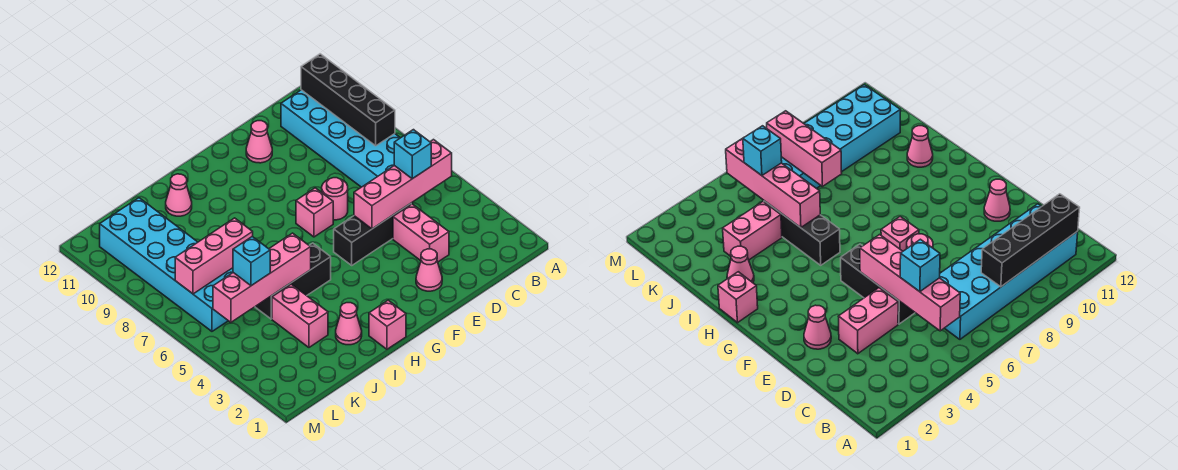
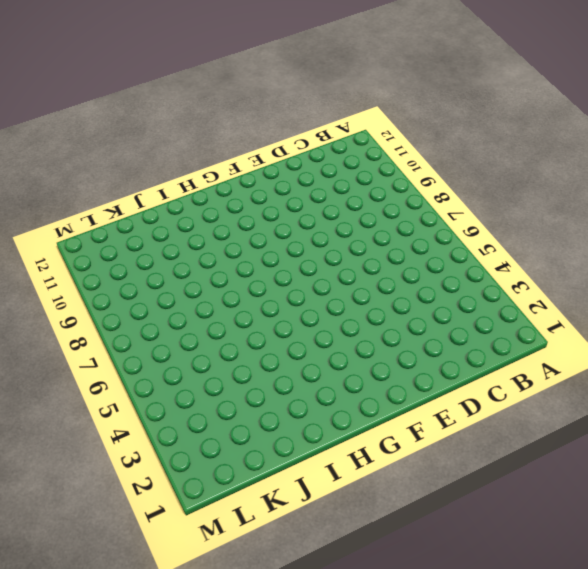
none -> cyan 2x6 brick [281,90,400,187]
none -> pink 1x2 brick [393,204,449,262]
none -> black 1x3 brick [334,204,411,265]

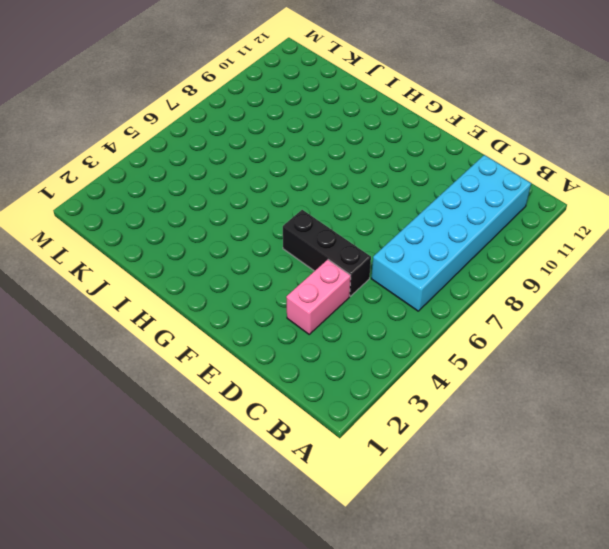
none -> pink 1x1 cone [416,249,442,291]
none -> pink 1x1 round brick [322,178,348,220]
none -> pink 1x1 cone [246,121,272,163]

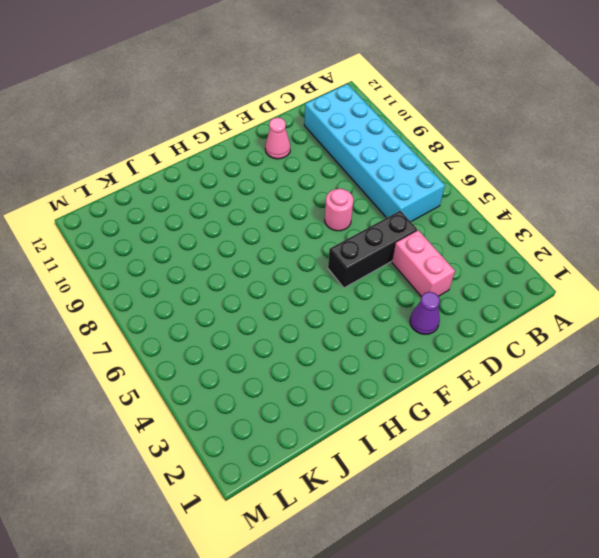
purple 1x1 cone [410,292,440,334] -> pink 1x1 cone [416,249,442,291]
none -> pink 1x1 brick [296,188,333,237]
none -> pink 1x1 brick [369,300,406,349]
none -> black 1x3 brick [255,243,331,319]

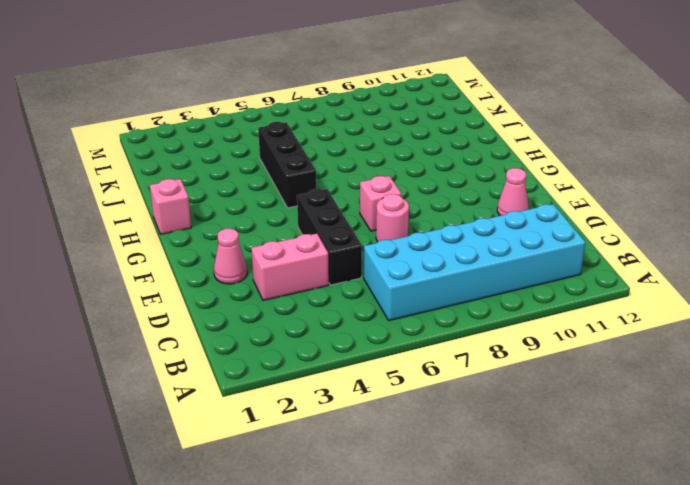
none -> pink 1x1 cone [336,303,362,345]
none -> pink 1x1 cone [166,174,192,216]
none -> pink 1x2 brick [272,284,328,347]

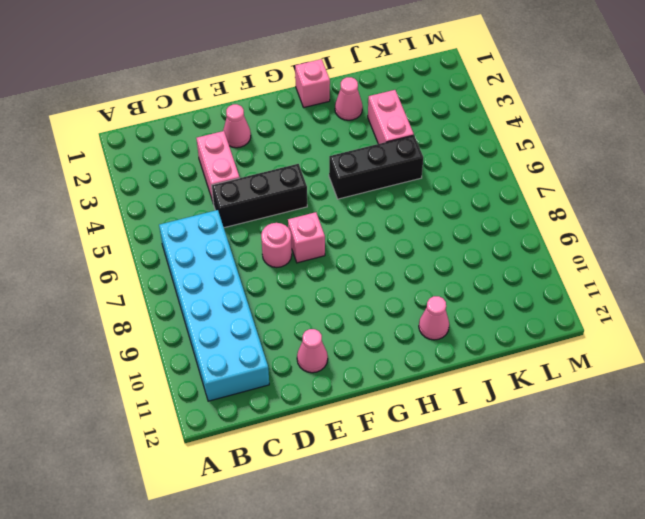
none -> cyan 2x6 brick [100,198,233,331]
none -> pink 1x4 brick [354,140,452,229]
none -> black 1x4 brick [301,54,395,146]

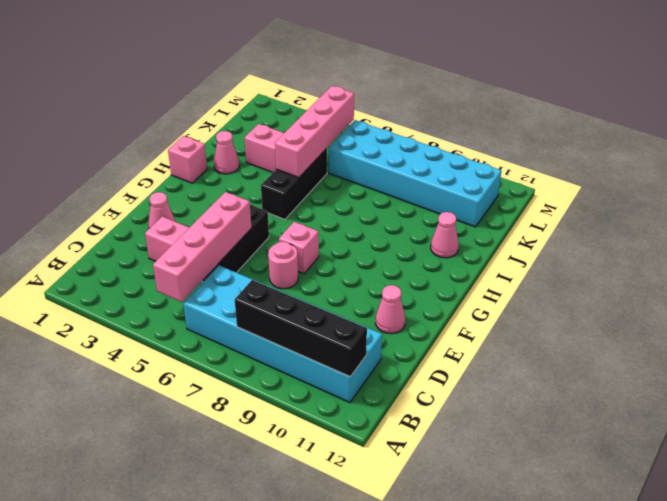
none -> pink 1x3 brick [175,218,253,294]
none -> cyan 1x1 brick [394,130,431,179]
none -> cyan 1x1 brick [233,237,270,286]

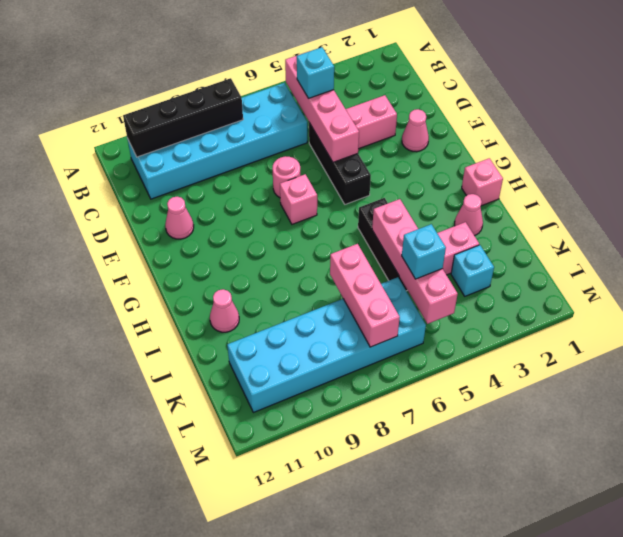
cyan 1x1 brick [451,245,494,296] -> none

